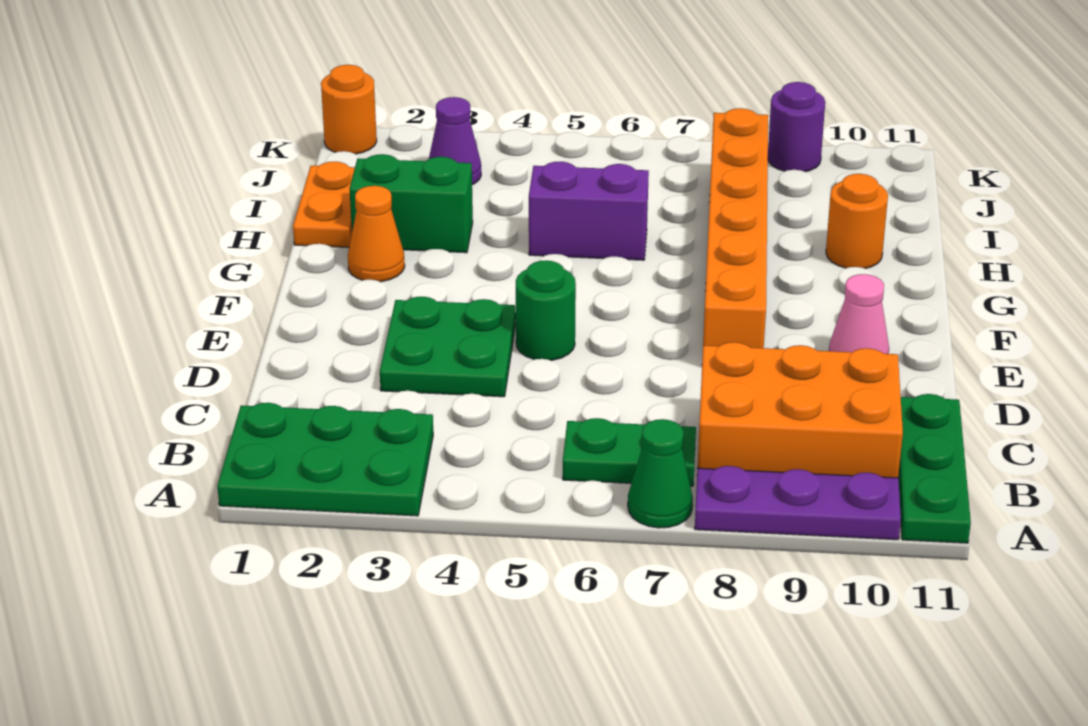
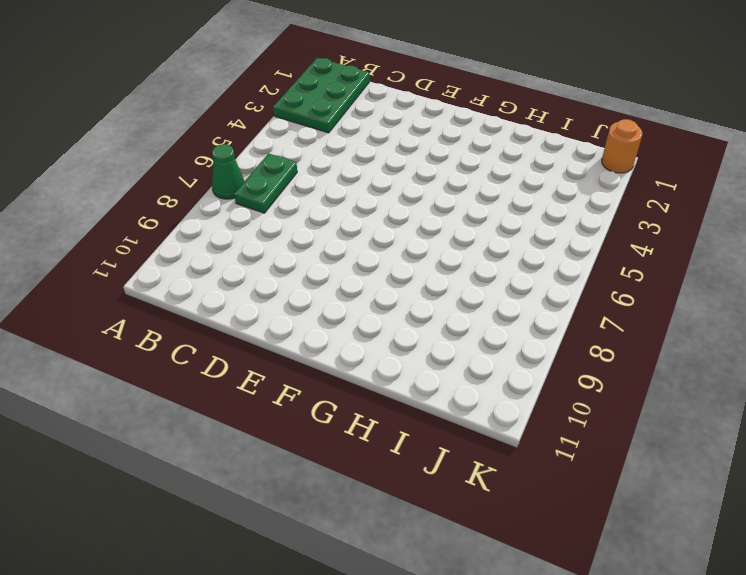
none -> purple 1x3 plate [695,466,901,540]
none -> green 1x3 plate [898,394,971,543]
none -> orange 2x3 brick [697,342,903,478]

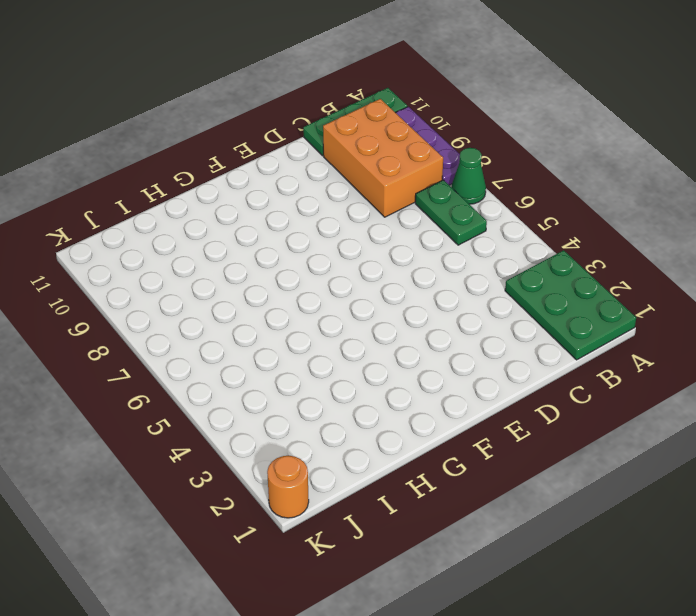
none -> green 2x2 plate [380,297,516,397]
none -> green 1x1 round brick [516,260,576,360]
none -> orange 1x6 brick [703,108,768,348]

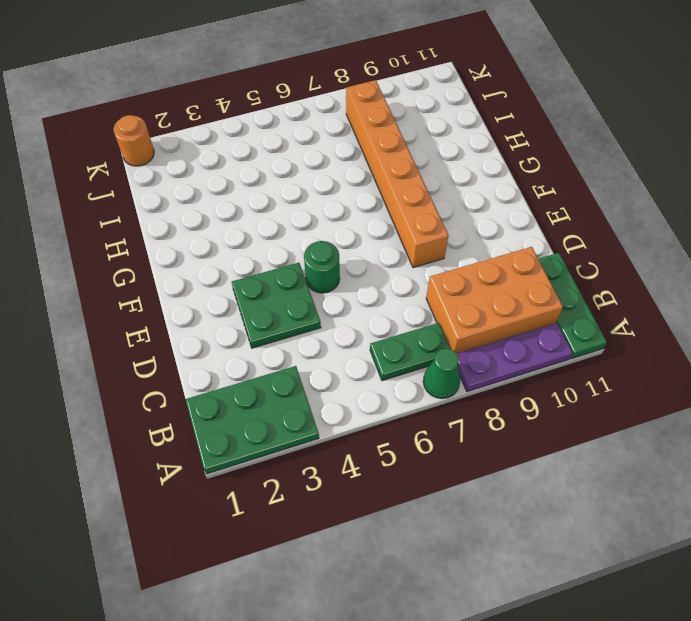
none -> pink 1x1 cone [829,274,889,354]
none -> orange 1x1 cone [348,186,405,282]
none -> orange 1x2 plate [293,162,355,248]

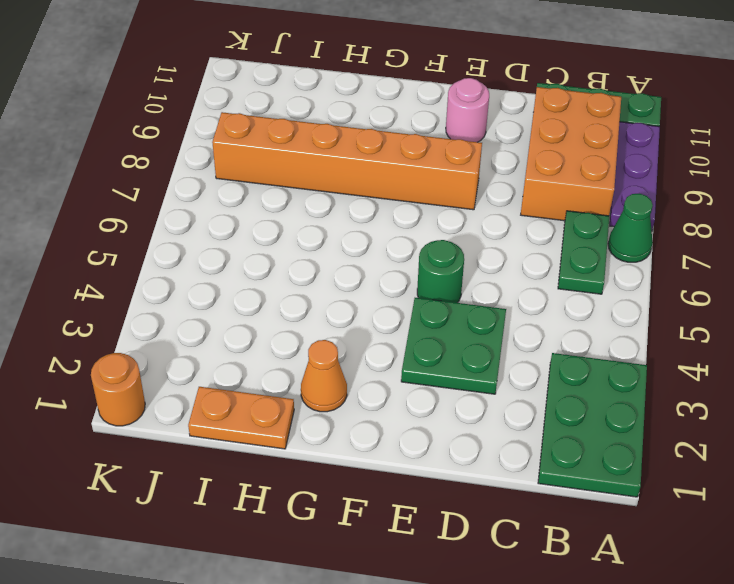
pink 1x1 round brick [446,78,489,142] -> pink 1x1 cone [829,274,889,354]
none -> green 1x2 brick [350,154,473,253]
none -> purple 1x2 brick [529,162,649,260]
none -> orange 1x1 round brick [826,174,888,269]

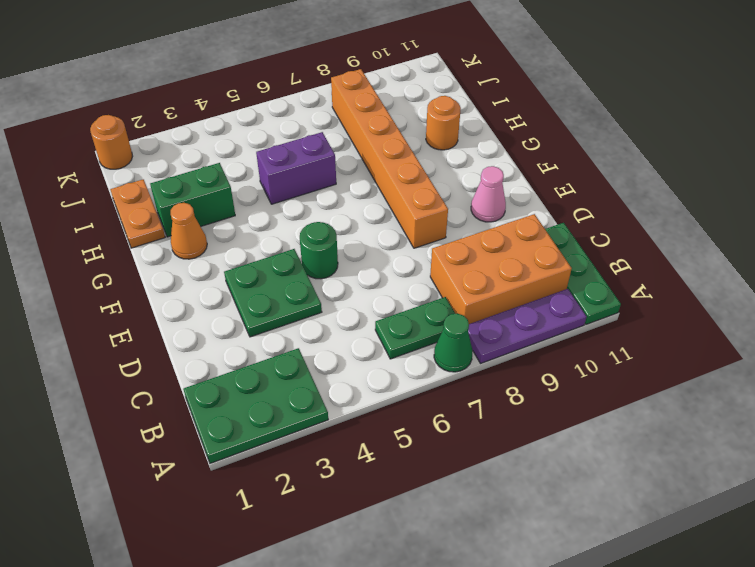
none -> purple 1x1 cone [429,97,481,185]
none -> purple 1x1 round brick [768,82,825,172]

